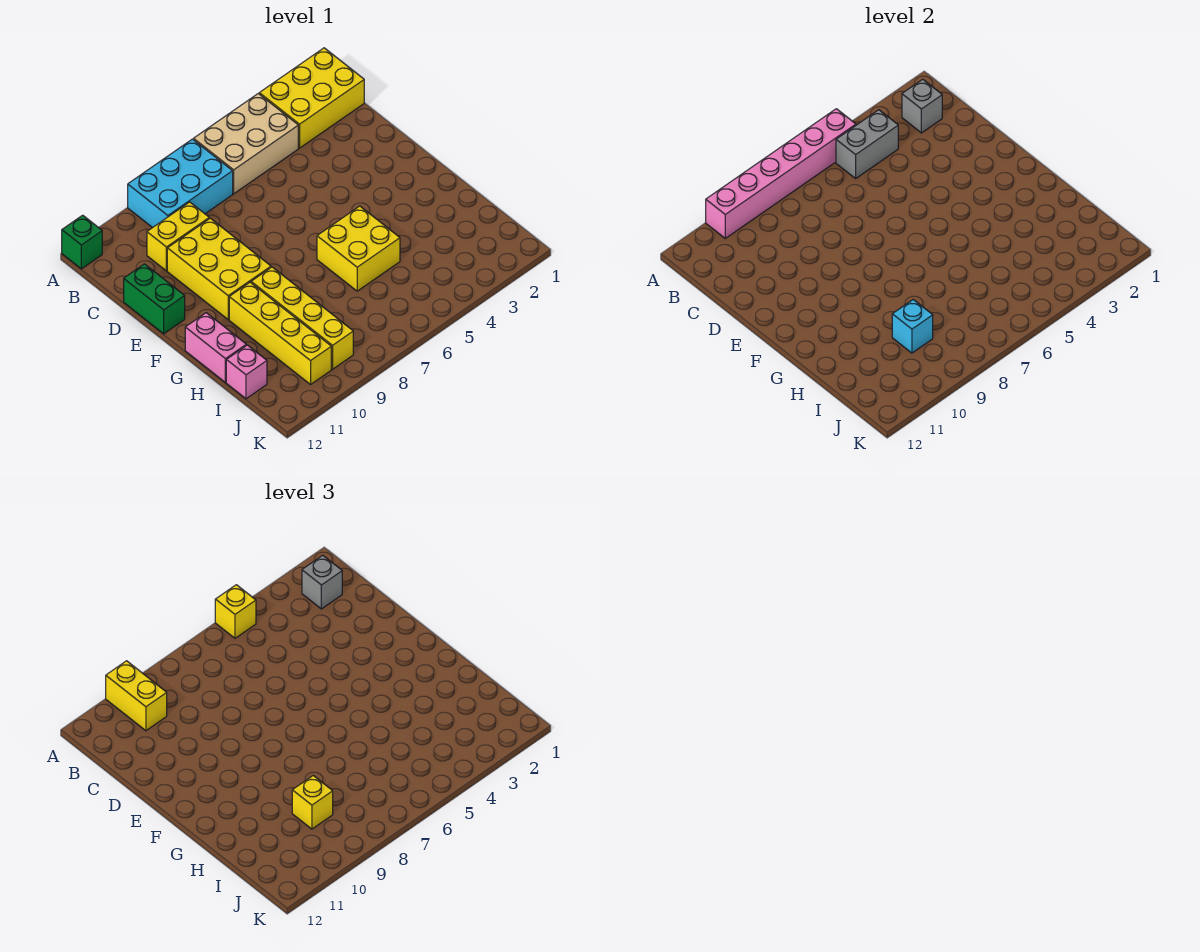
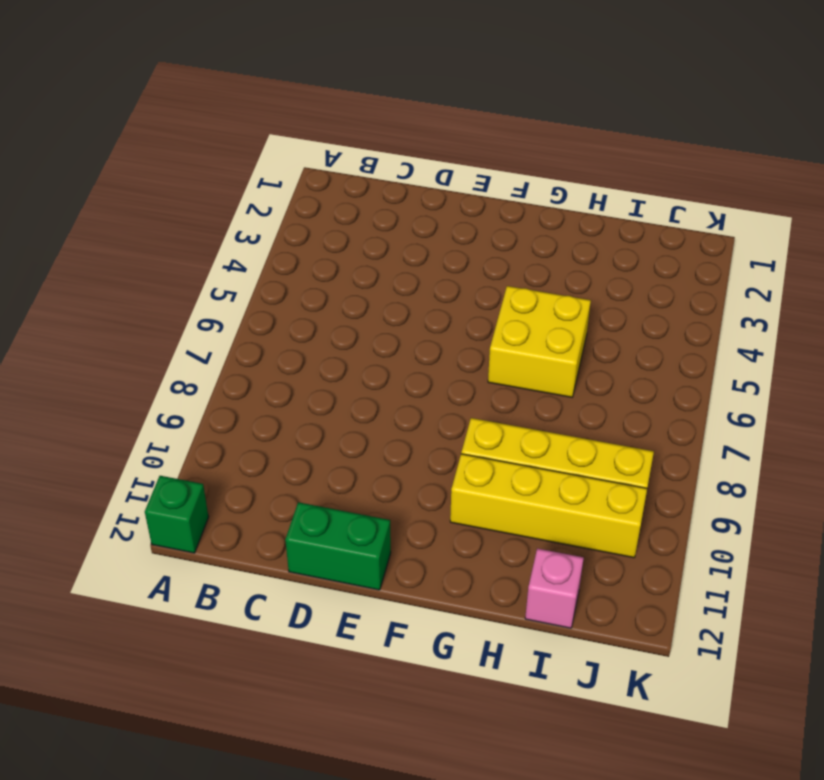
none -> yellow 2x3 brick [259,48,364,148]
none -> tan 2x3 brick [194,94,298,194]
none -> cyan 2x3 brick [128,139,233,228]

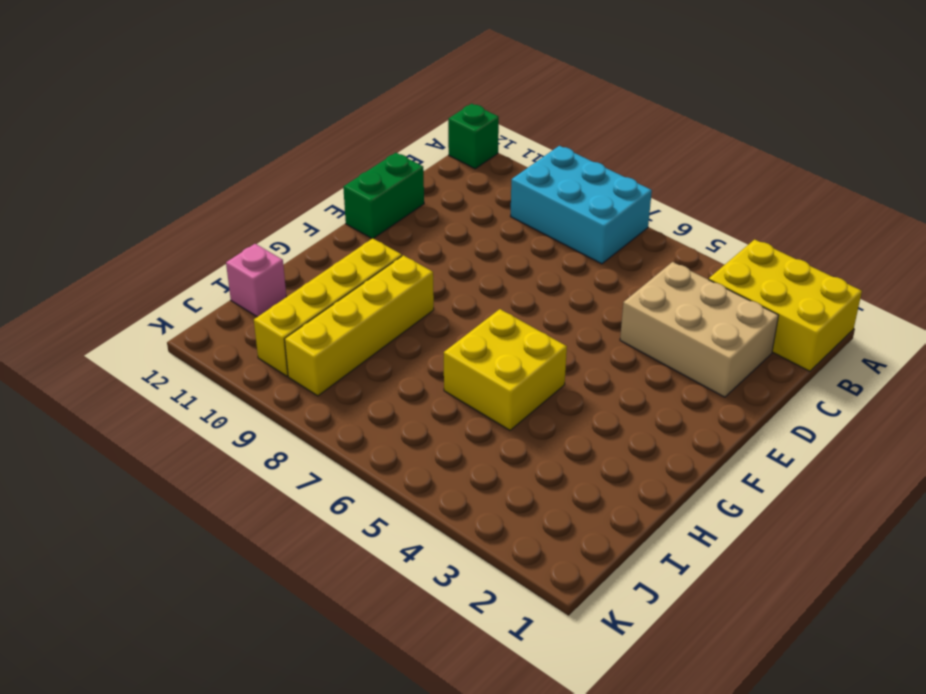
tan 2x3 brick [620,262,779,397] -> tan 2x3 brick moved to [194,94,298,194]
none -> yellow 1x2 brick [147,202,209,271]
none -> yellow 2x3 brick [167,218,271,319]
none -> pink 1x2 brick [185,313,246,383]

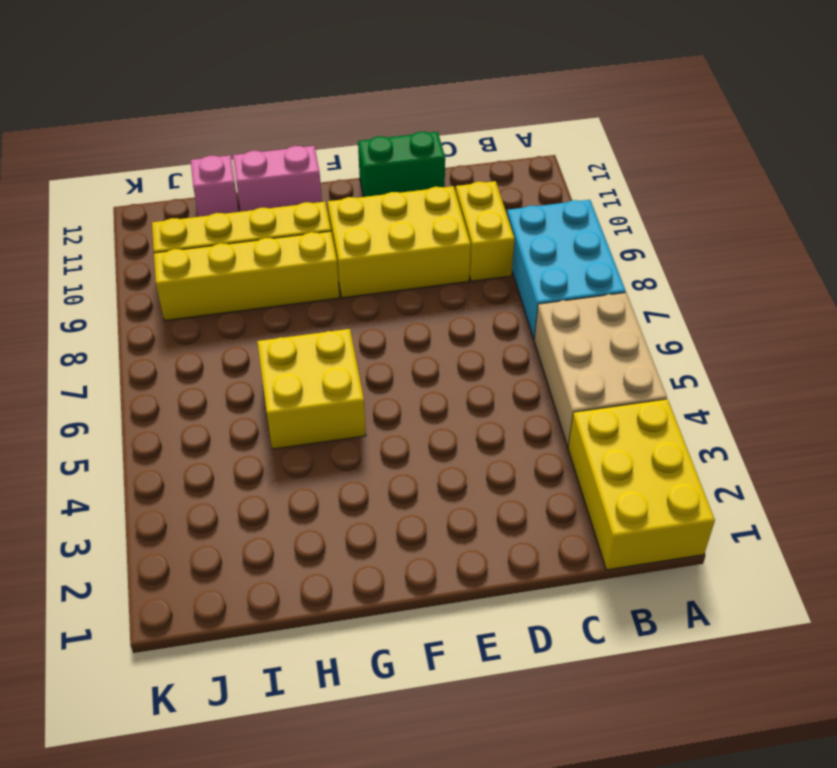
none -> green 1x1 brick [62,215,102,269]
none -> pink 1x6 brick [706,109,856,238]
none -> grey 1x1 brick [902,79,942,133]

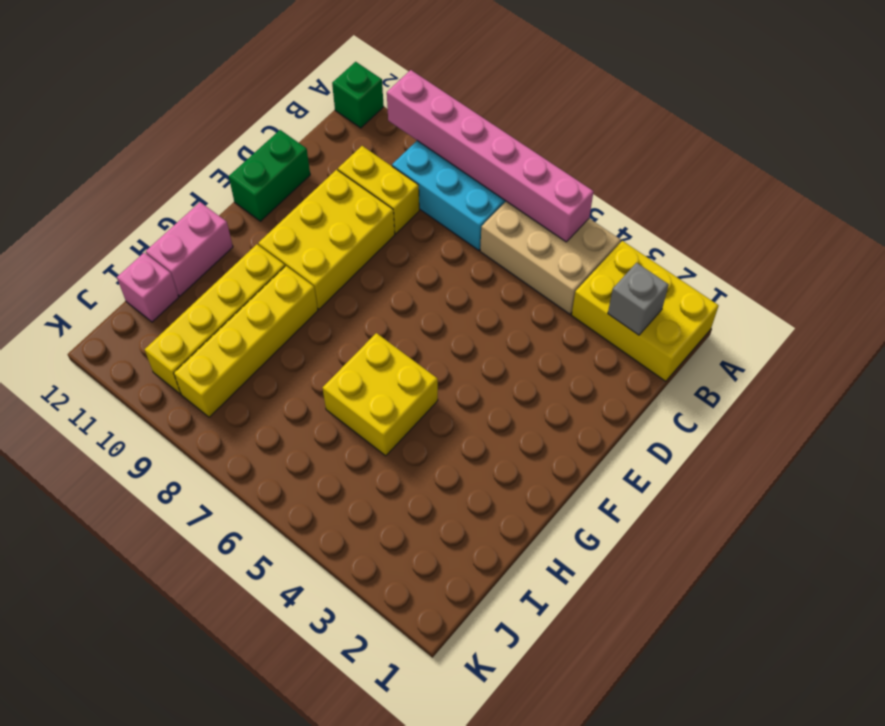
none -> grey 1x2 brick [836,110,898,178]
none -> cyan 1x1 brick [892,300,933,353]
none -> yellow 1x1 brick [215,585,256,638]

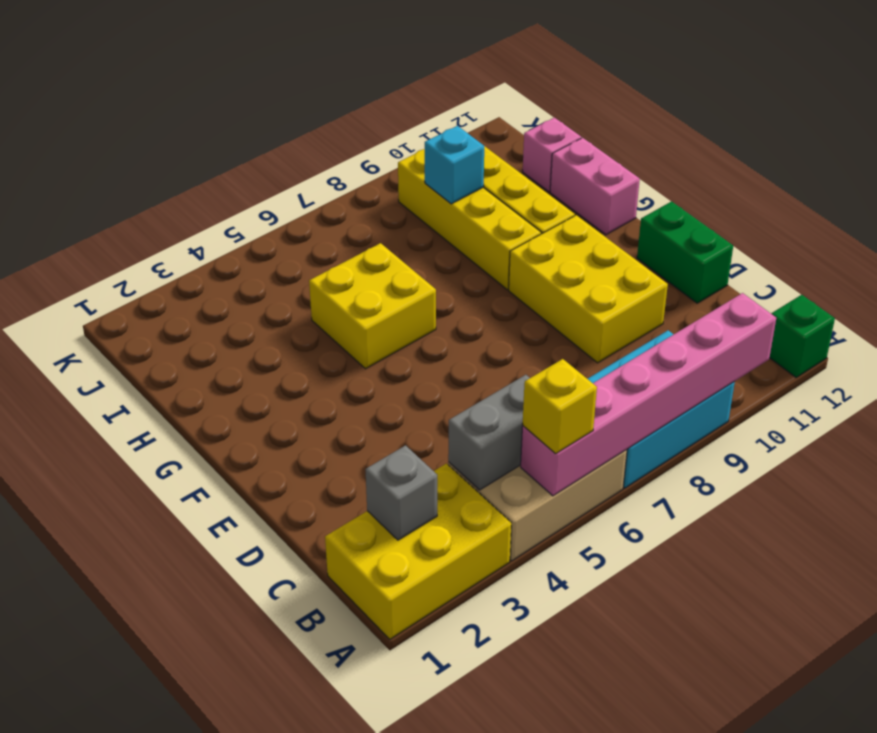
none -> yellow 1x2 brick [147,202,209,271]
none -> yellow 1x2 brick [106,661,167,731]
none -> grey 1x1 brick [302,555,342,609]

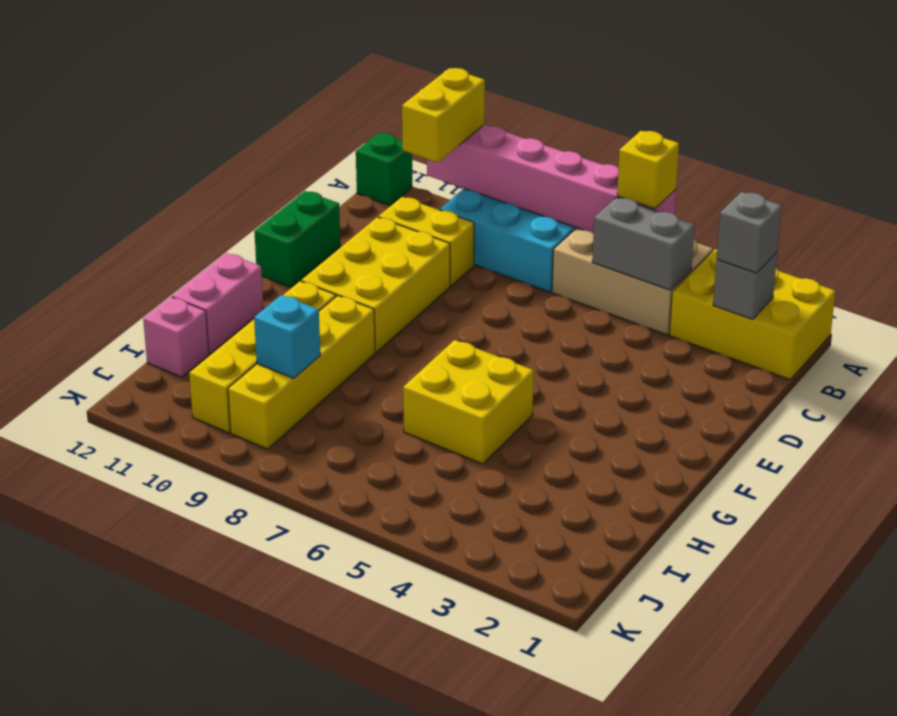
none -> yellow 1x1 brick [292,776,333,829]

